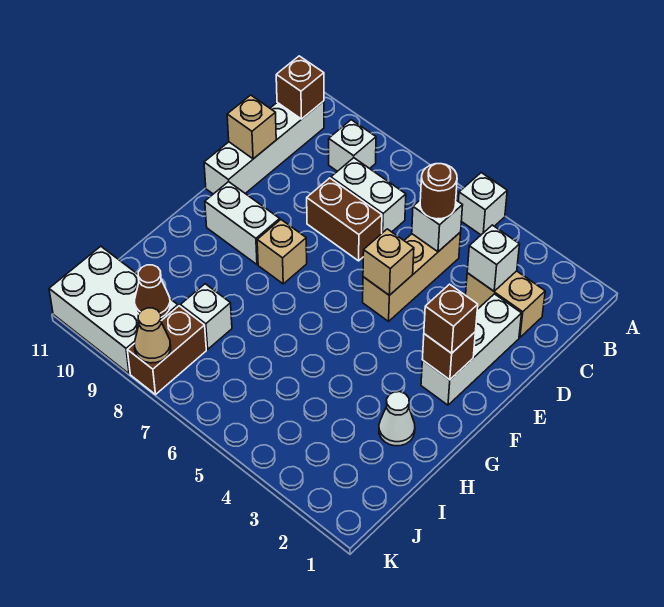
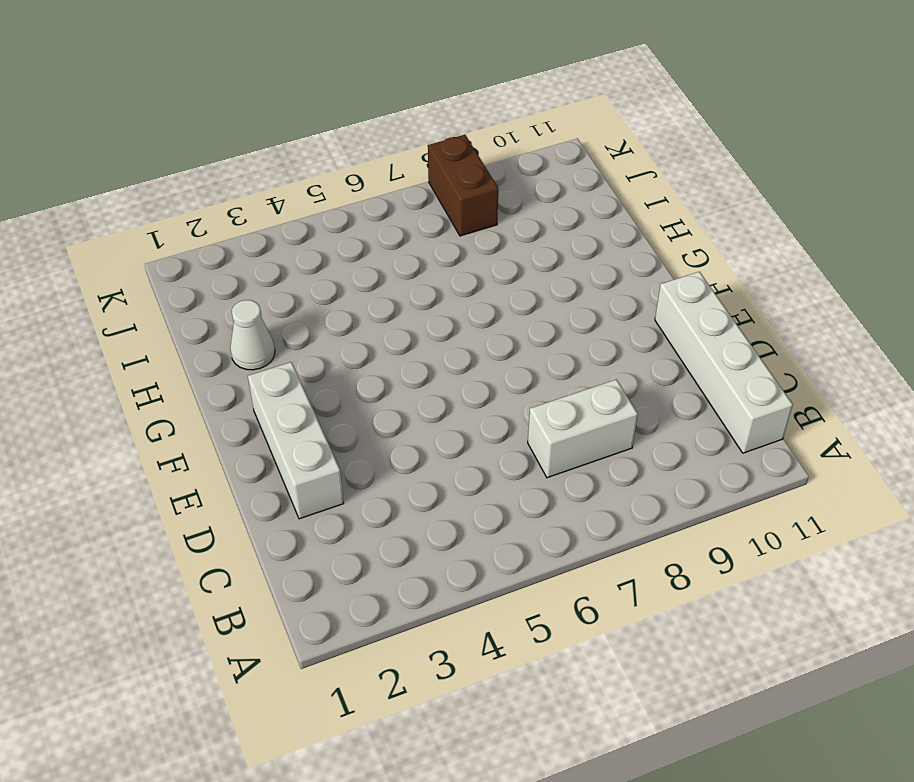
none -> white 1x1 brick [458,173,507,235]
none -> white 1x1 brick [329,120,376,171]
none -> tan 1x2 brick [466,271,545,337]

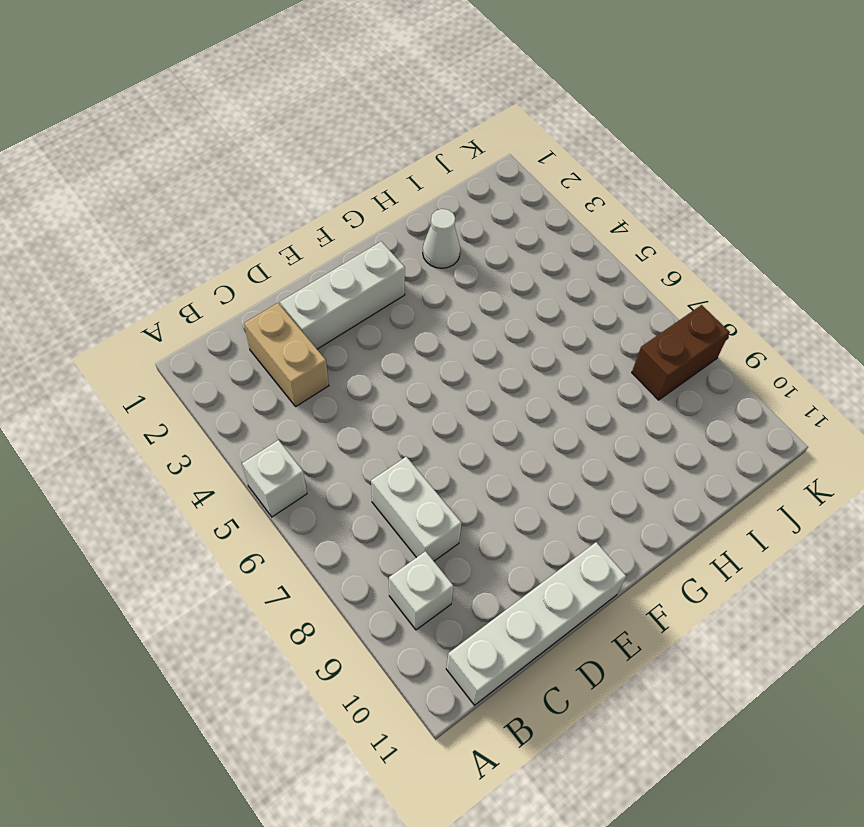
none -> tan 1x3 brick [363,232,461,321]
none -> brown 1x2 brick [307,178,382,261]
none -> tan 1x1 brick [257,220,307,284]

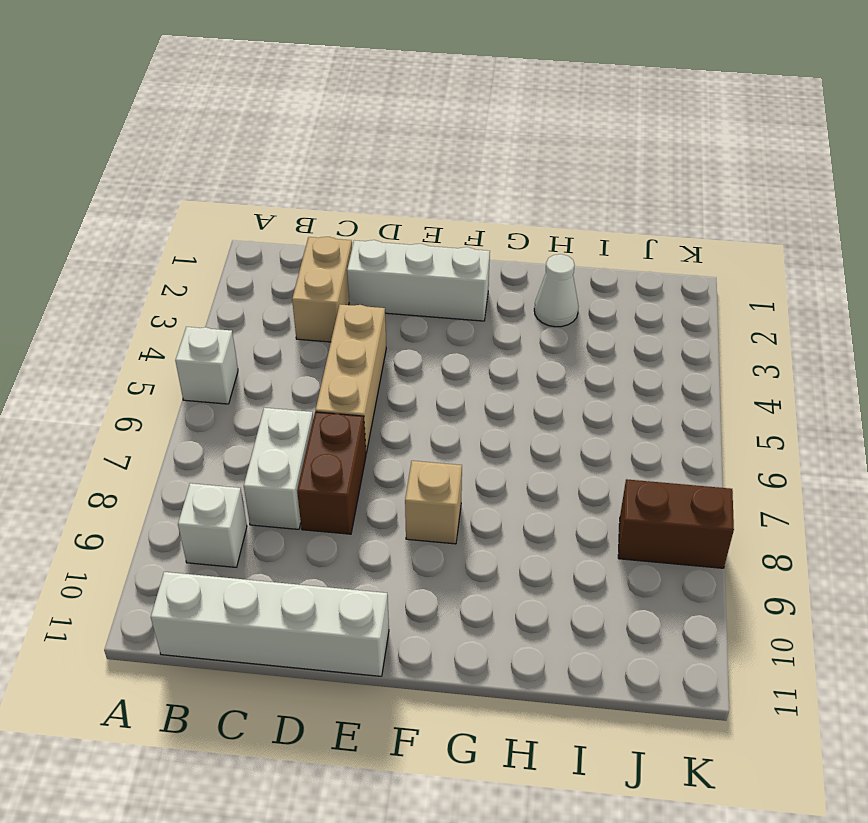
tan 1x3 brick [315,304,386,453] -> tan 1x3 brick turned to [363,232,461,321]
none -> white 1x2 brick [205,182,280,264]
none -> white 1x1 brick [180,284,232,349]
none -> white 2x3 brick [49,246,178,374]

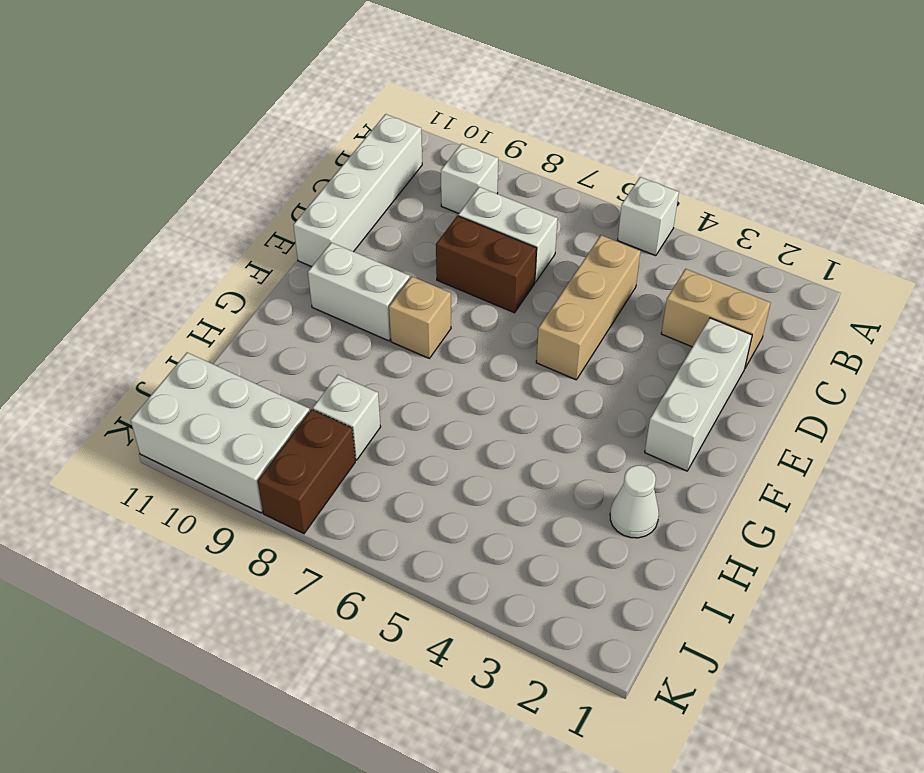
none -> brown 1x1 brick [276,56,324,119]
none -> white 1x1 brick [467,225,520,291]
none -> white 1x1 brick [412,200,463,252]

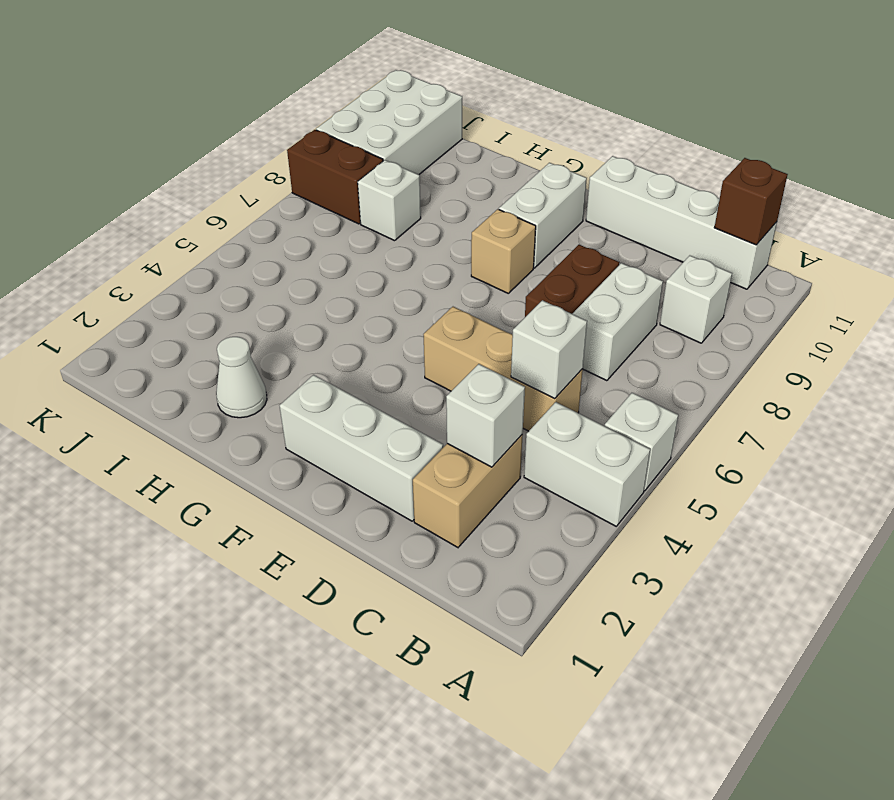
white 1x2 brick [524,402,650,526] -> none
none -> tan 1x1 brick [227,95,276,159]
none -> tan 1x1 brick [363,229,414,295]
none -> brown 1x1 brick [422,332,475,380]

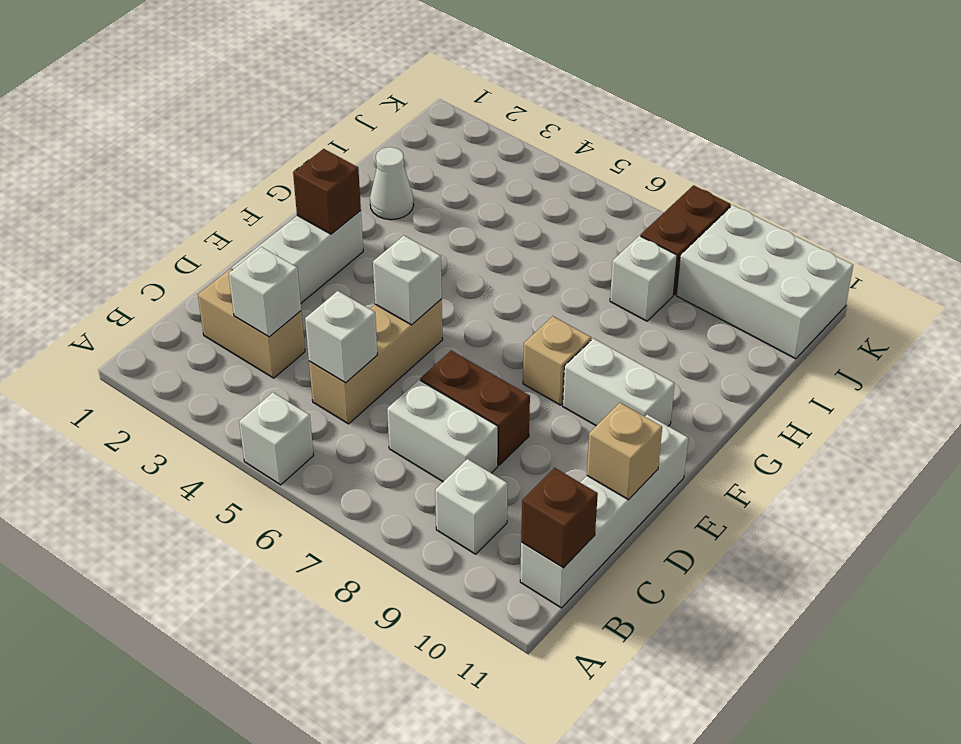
white 1x1 brick [373,236,442,325] -> tan 1x1 brick [363,229,414,295]
none -> brown 1x1 cone [135,265,170,317]
none -> tan 1x1 cone [135,308,171,363]
none -> brown 1x1 round brick [420,164,457,219]

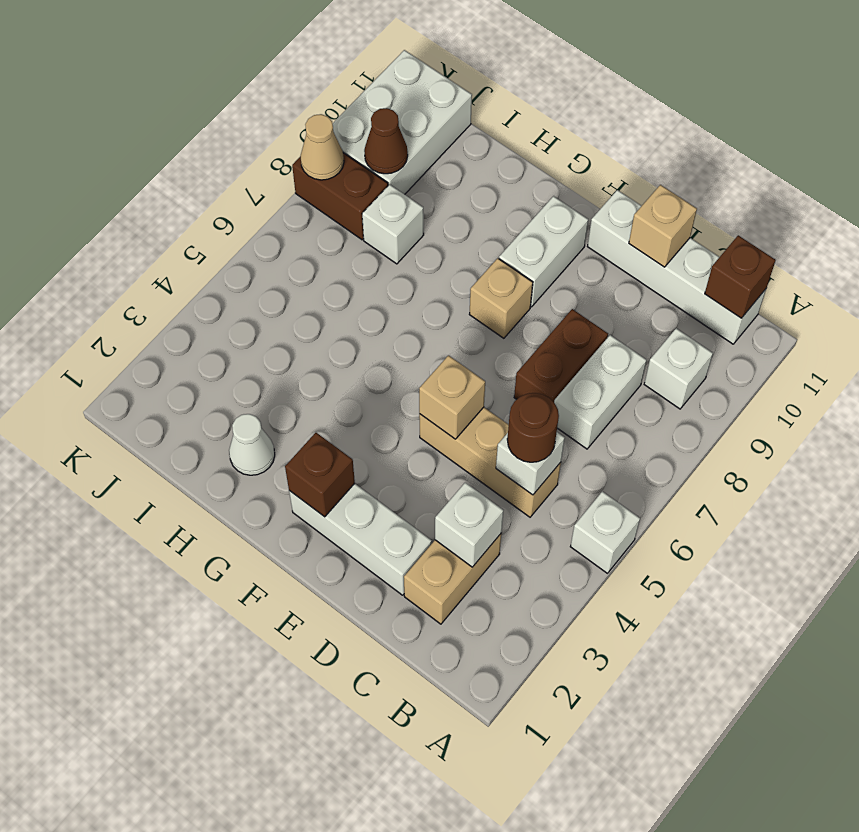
none -> brown 1x1 brick [424,284,478,353]

